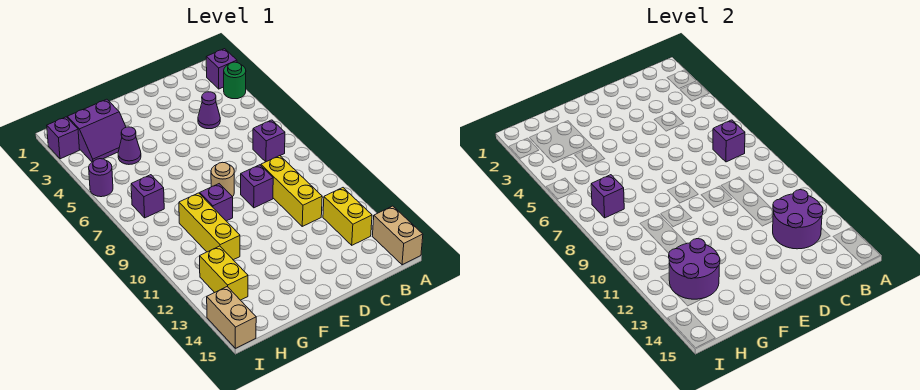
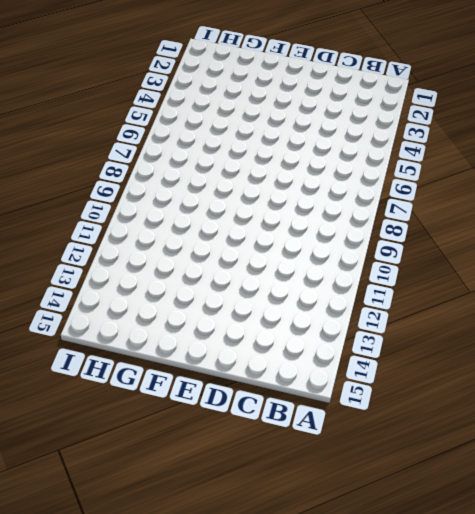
none -> purple 1x1 brick [206,49,237,89]
none -> green 1x1 round brick [224,62,246,99]
none -> tan 1x2 brick [372,206,423,265]

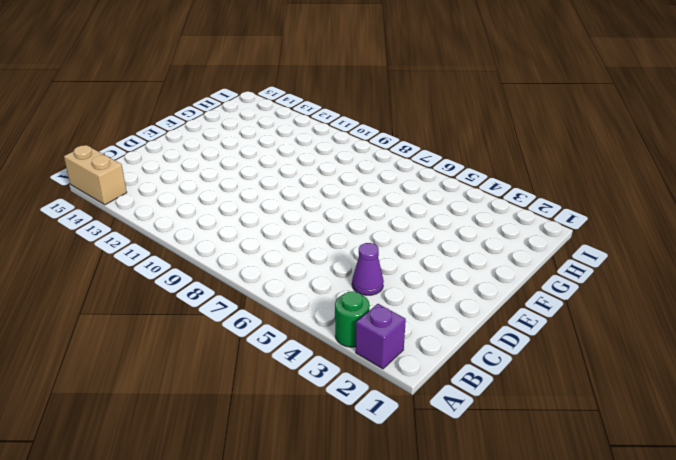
none -> purple 1x1 brick [253,120,285,162]
none -> yellow 1x2 brick [323,188,372,245]
none -> yellow 1x3 brick [261,156,322,226]

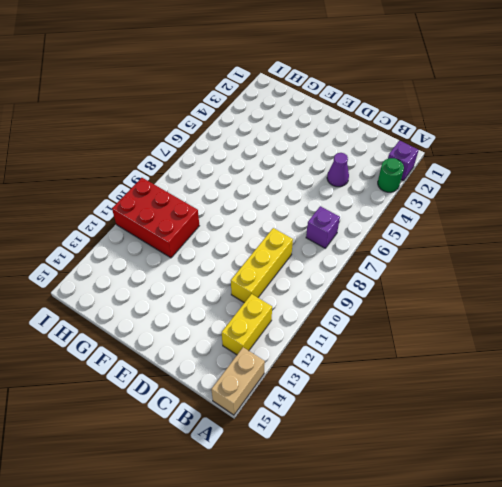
red 2x3 brick [112,178,199,258] -> yellow 1x3 brick [179,193,240,260]
none -> purple 1x1 brick [241,165,273,208]
none -> tan 1x1 round brick [211,162,234,197]
none -> purple 1x1 brick [200,184,233,221]

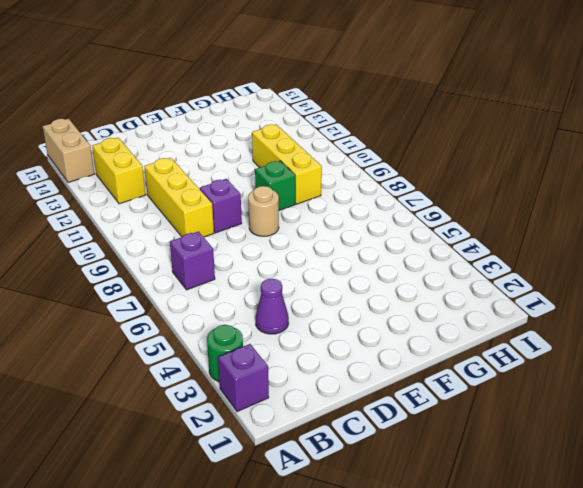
green 1x1 brick [255,161,295,210] -> purple 1x1 brick [200,184,233,221]
none -> purple 2x2 slope [67,99,126,162]
none -> purple 1x1 cone [118,127,141,164]
none -> purple 1x1 brick [131,175,164,218]

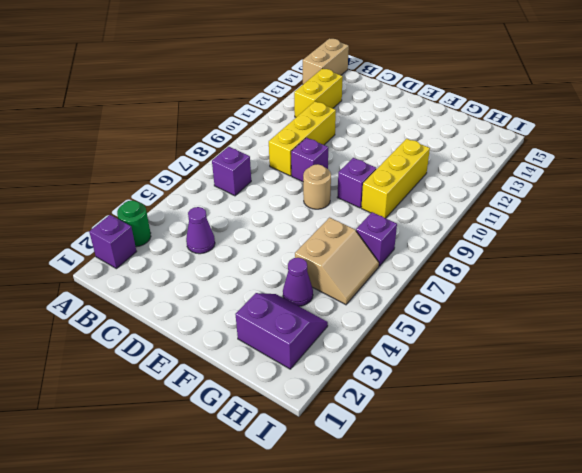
tan 2x2 slope [295,218,379,305] -> none
none -> yellow 1x2 brick [200,246,248,300]
none -> purple 1x1 brick [47,117,80,159]
none -> purple 1x1 round brick [89,159,113,197]

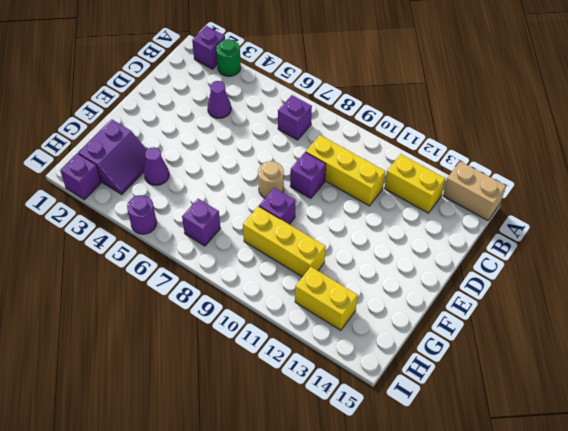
none -> tan 1x2 brick [207,287,256,348]
none -> purple 1x1 brick [713,120,745,162]
none -> purple 2x2 round brick [773,190,823,249]

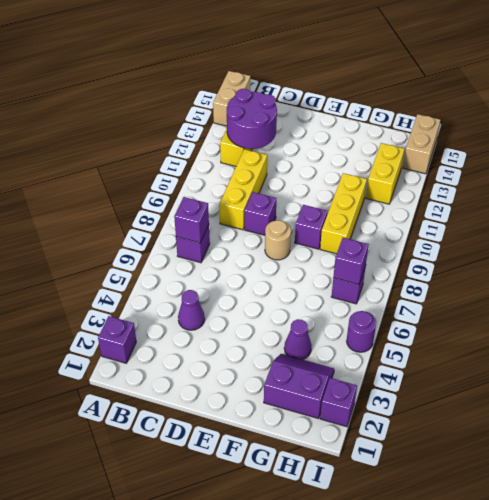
none -> green 1x1 round brick [224,62,246,99]
none -> purple 2x2 round brick [669,239,720,299]

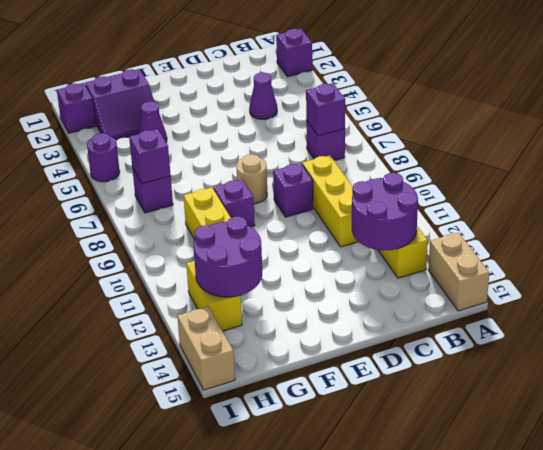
none -> green 1x1 round brick [224,62,246,99]

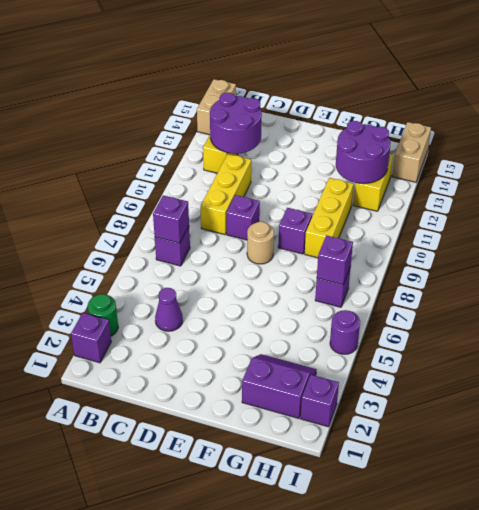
none -> purple 1x1 cone [118,127,141,164]

